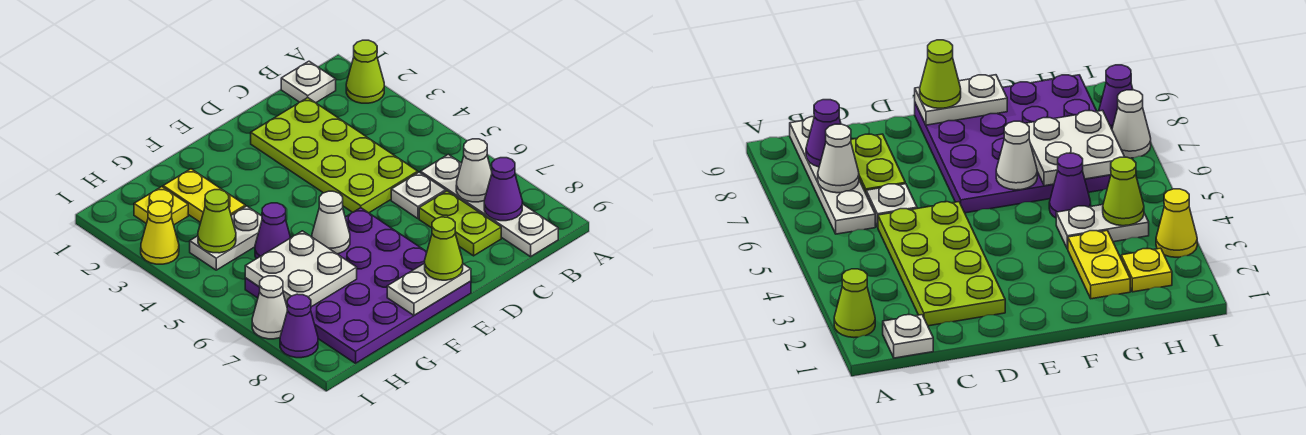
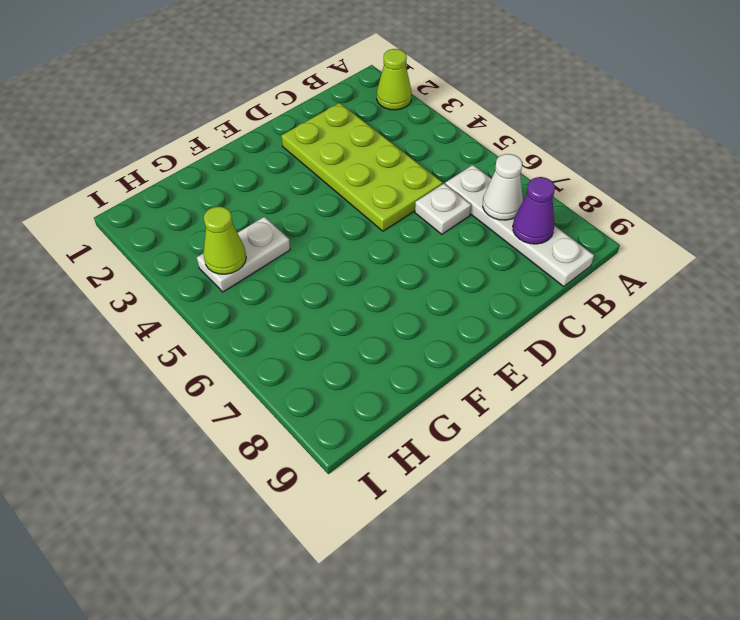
none -> white 1x1 plate [281,61,336,103]
none -> lime 1x2 plate [419,191,501,256]
none -> purple 4x4 plate [245,208,471,363]

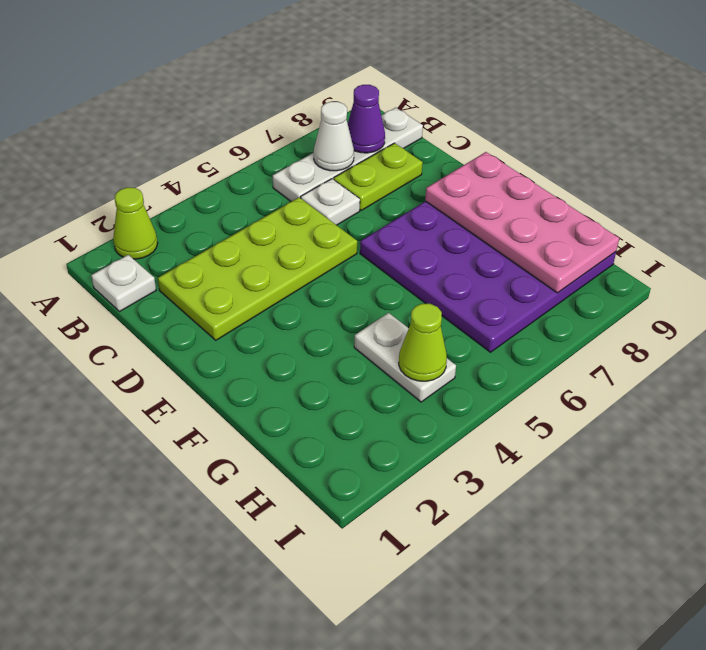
pink 2x4 plate [425,152,619,293] -> white 1x2 plate [387,263,471,315]
none -> yellow 1x2 plate [163,169,245,223]
none -> purple 1x1 cone [255,203,291,259]
none -> yellow 1x1 plate [134,187,188,225]

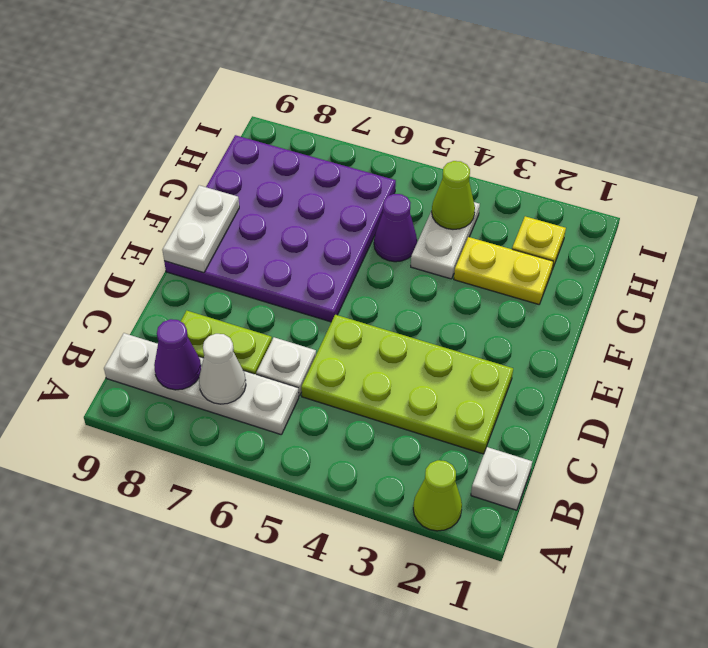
none -> yellow 1x1 cone [141,201,179,264]
none -> white 1x1 cone [252,276,287,339]
none -> purple 1x1 cone [280,294,318,358]

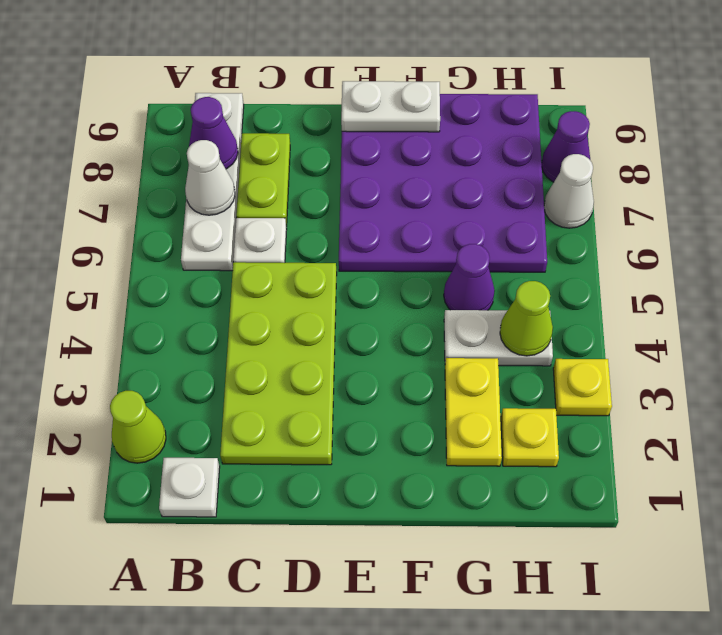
yellow 1x1 plate [553,359,612,416] -> yellow 1x1 cone [141,201,179,264]
none -> white 1x1 cone [312,191,350,254]
none -> white 2x2 plate [245,231,357,307]
none -> lime 1x1 cone [425,217,463,280]

